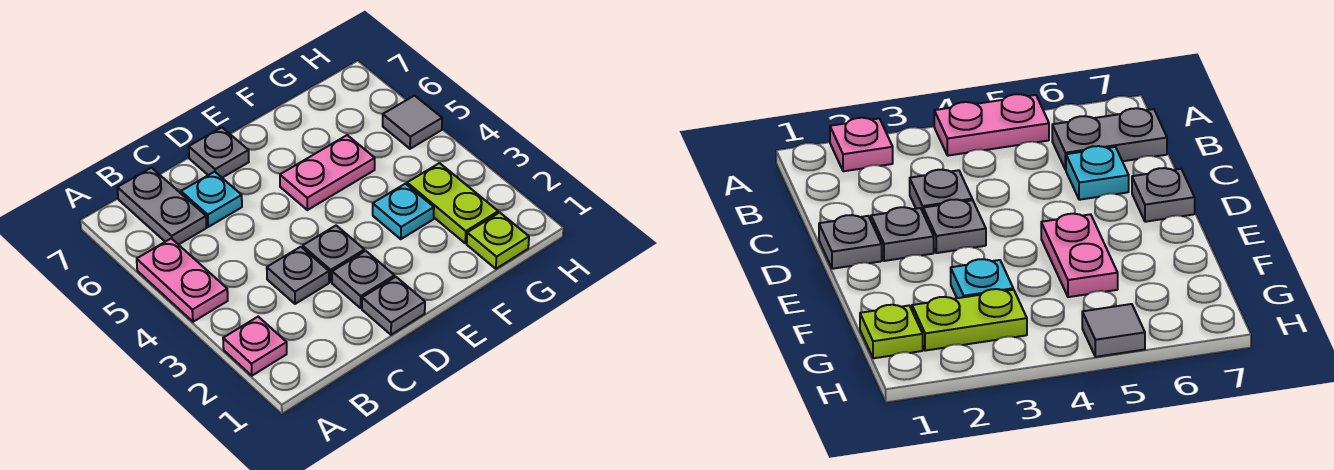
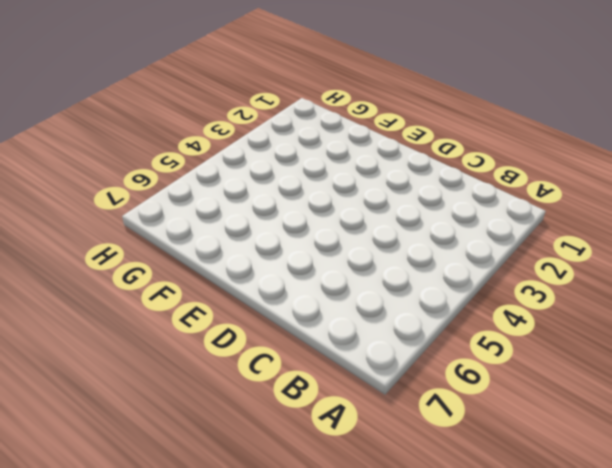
none -> pink 1x1 plate [223,317,287,376]
none -> pink 1x2 plate [137,238,228,322]
none -> grey 1x2 plate [117,168,207,245]

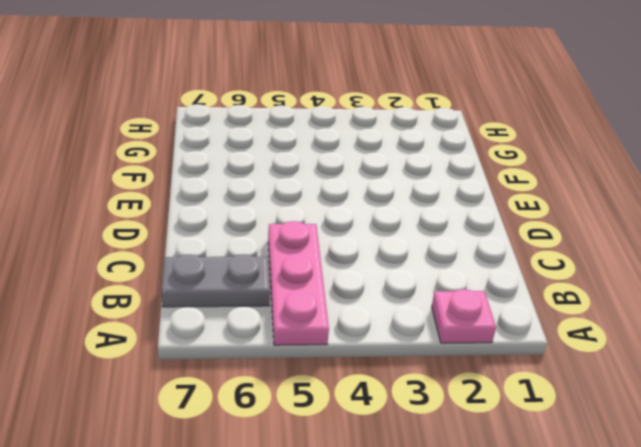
pink 1x3 plate [268,221,329,345] -> pink 1x2 plate [137,238,228,322]
none -> grey 1x1 plate [267,247,329,304]
none -> cyan 1x1 plate [181,172,242,227]
none -> grey 1x1 plate [362,277,425,335]

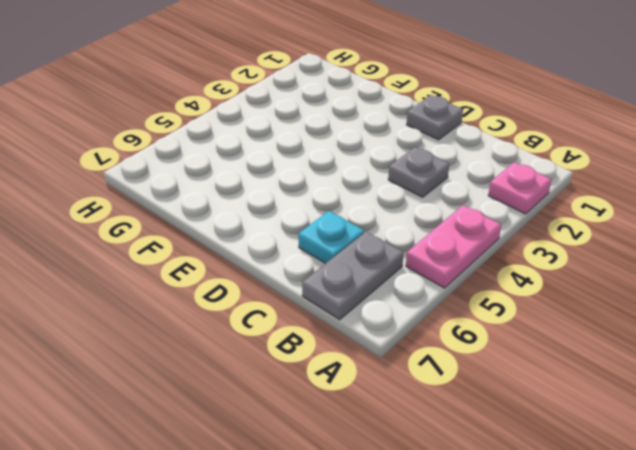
none -> grey 1x1 plate [332,251,395,308]
none -> grey 1x1 plate [303,226,364,282]
none -> grey 1x1 plate [189,127,249,178]

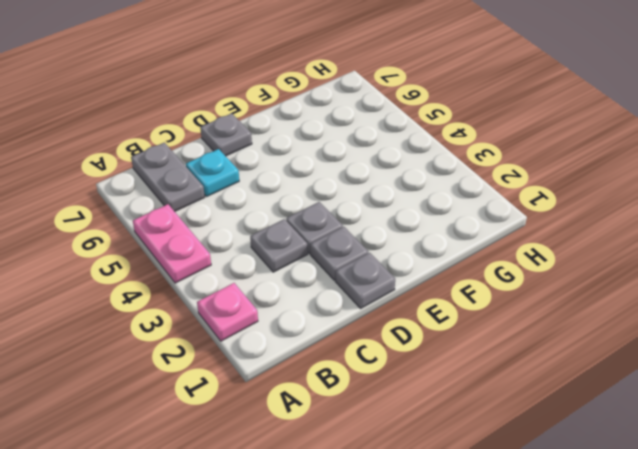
none -> pink 1x2 plate [280,135,375,210]
none -> cyan 1x1 plate [373,184,434,239]
none -> lime 1x1 plate [467,213,529,269]

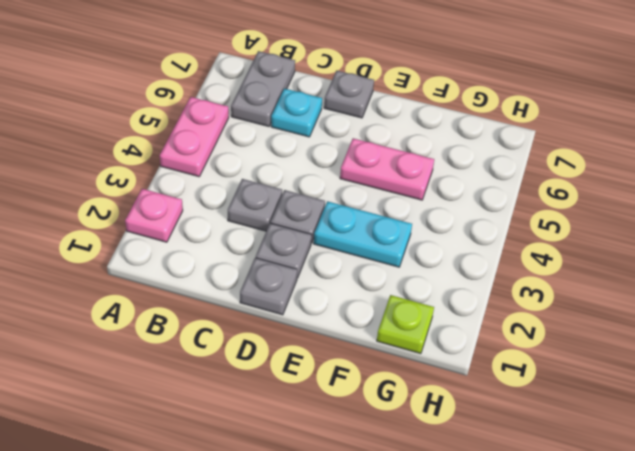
cyan 1x2 plate [314,201,412,267] -> cyan 1x1 plate [373,184,434,239]
none -> lime 1x2 plate [407,163,498,243]
none -> grey 1x1 tile [383,96,442,149]

